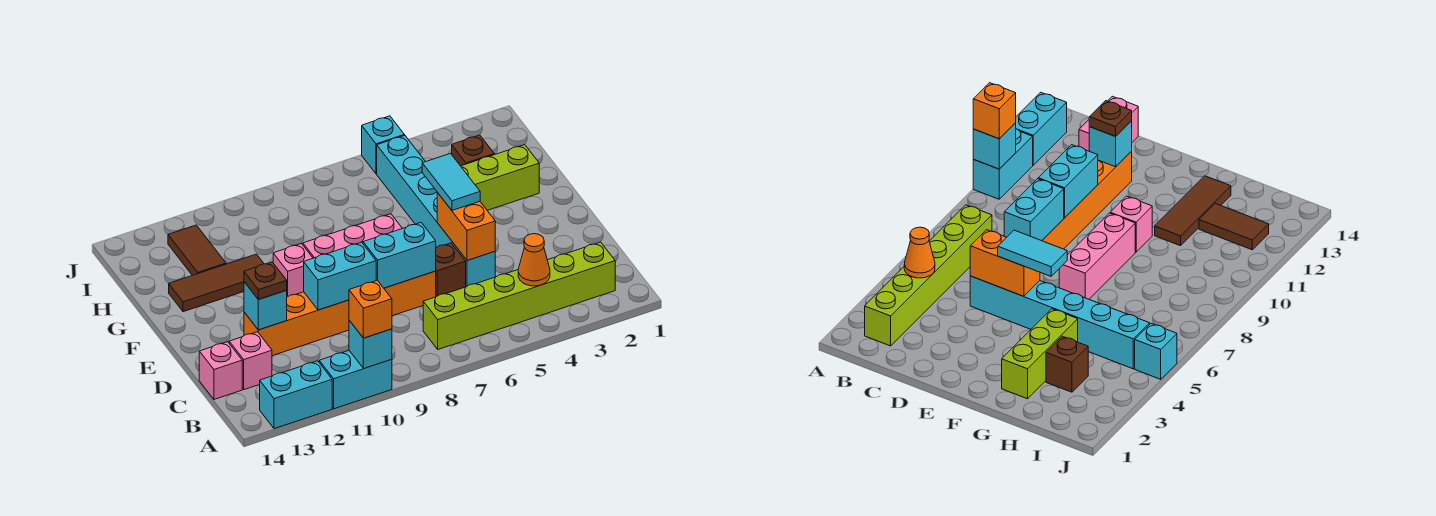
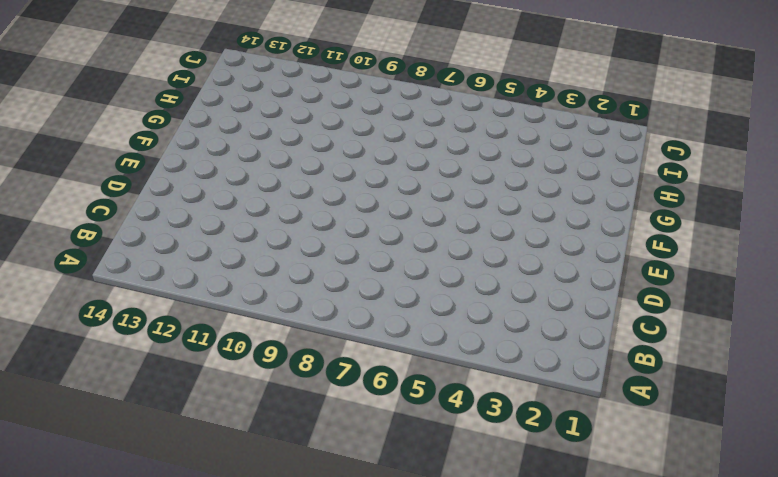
none -> cyan 1x2 brick [319,351,392,409]
none -> cyan 1x2 brick [260,361,332,429]
none -> lime 1x6 brick [423,242,615,349]

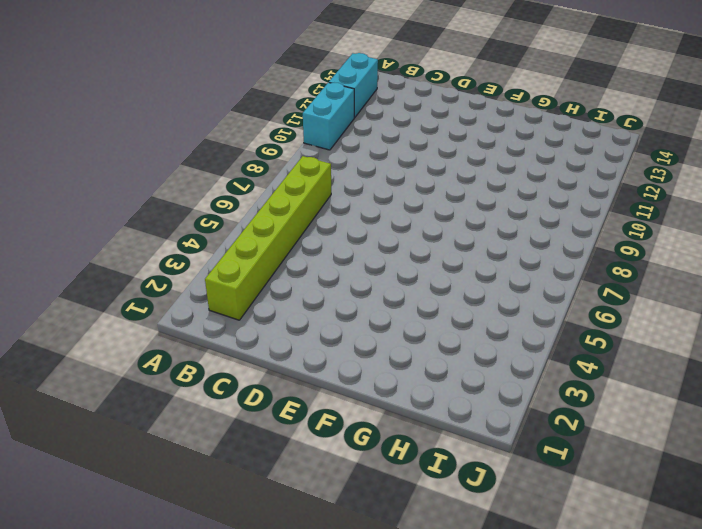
none -> pink 1x1 brick [229,332,272,390]
none -> pink 1x1 brick [199,342,242,399]
none -> cyan 1x6 brick [377,135,495,287]

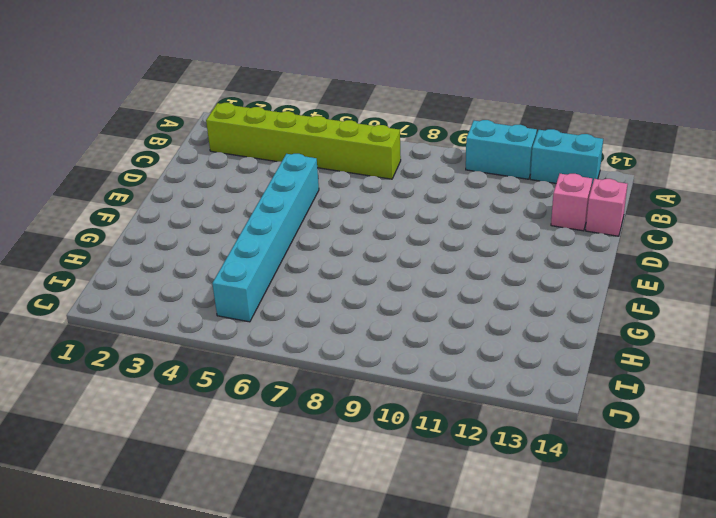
none -> brown 1x1 brick [436,243,466,297]
none -> orange 1x6 brick [244,271,436,356]
none -> pink 1x3 brick [303,214,402,258]

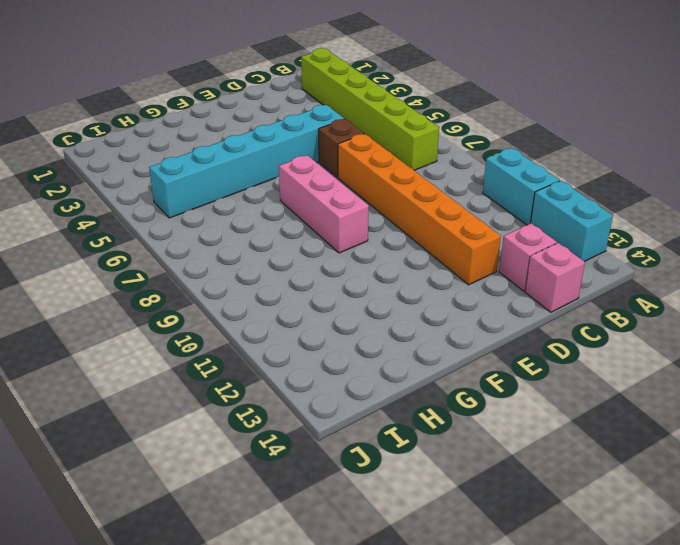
none -> pink 1x1 brick [273,244,313,297]
none -> lime 1x3 brick [461,145,539,210]
none -> brown 1x3 tile [169,254,264,312]

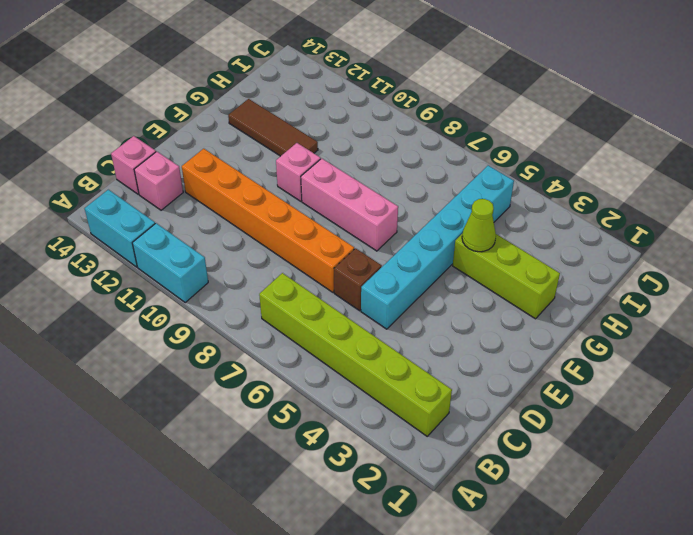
lime 1x1 cone [462,199,496,252] -> none
none -> brown 1x1 brick [452,135,494,166]
none -> brown 1x2 tile [168,225,226,275]
none -> cyan 1x1 brick [362,116,404,174]

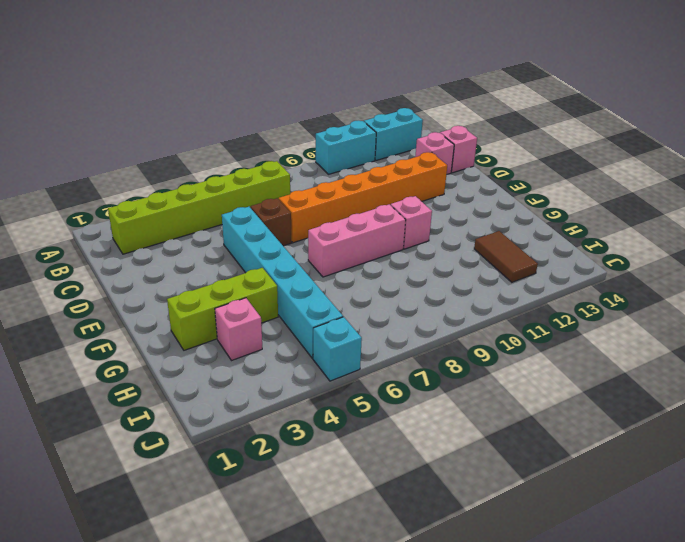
pink 1x1 brick [215,298,262,361] -> brown 1x1 brick [452,135,494,166]
none -> brown 1x3 tile [169,254,264,312]
none -> cyan 1x1 brick [349,320,392,369]
none -> orange 1x1 cone [518,234,550,286]

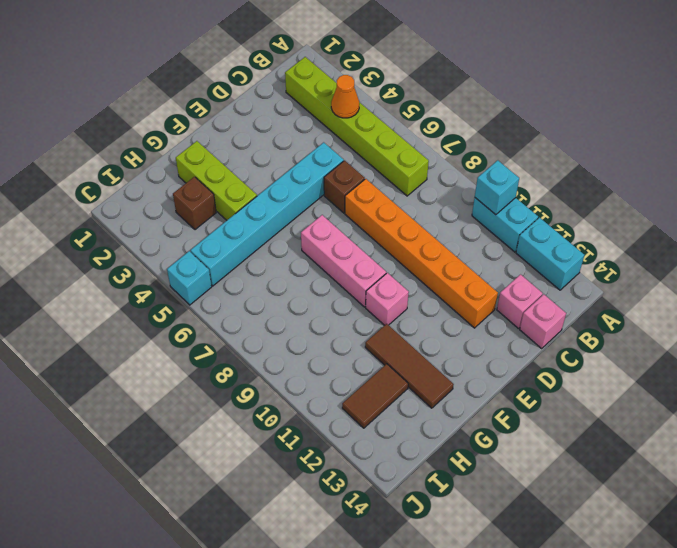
none -> orange 1x2 brick [437,193,495,261]
none -> cyan 1x2 brick [363,223,436,288]
none -> cyan 1x2 brick [304,242,376,310]

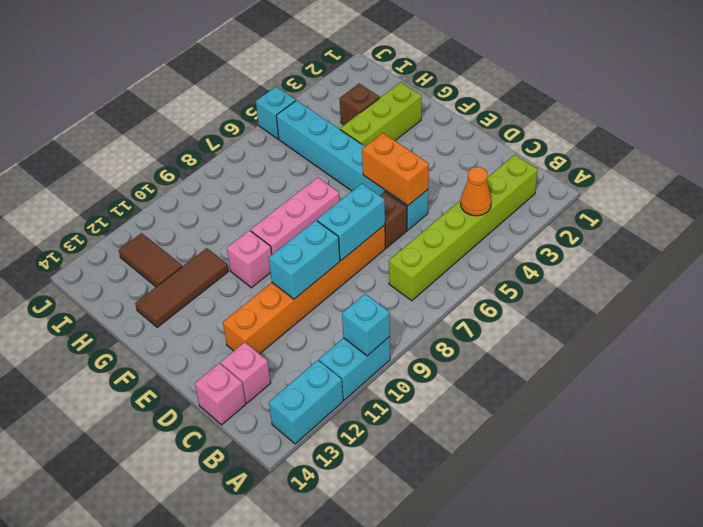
none -> cyan 1x1 brick [244,282,287,330]
none -> orange 1x1 brick [349,280,392,338]
none -> brown 1x1 plate [244,262,287,300]

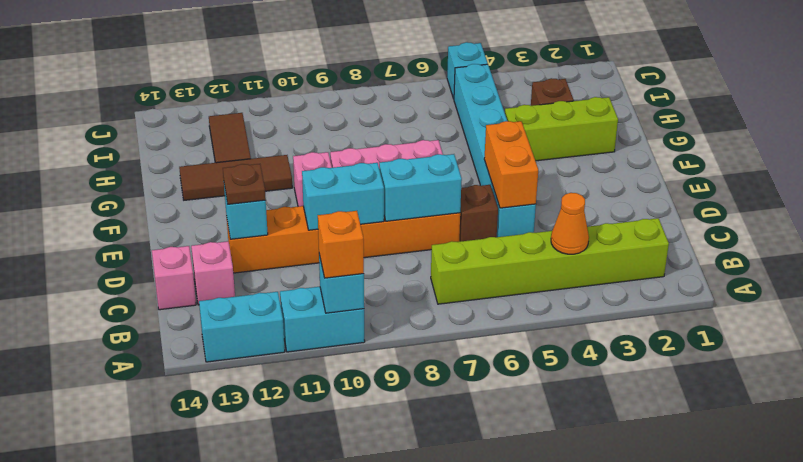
none -> cyan 1x2 tile [422,154,480,210]

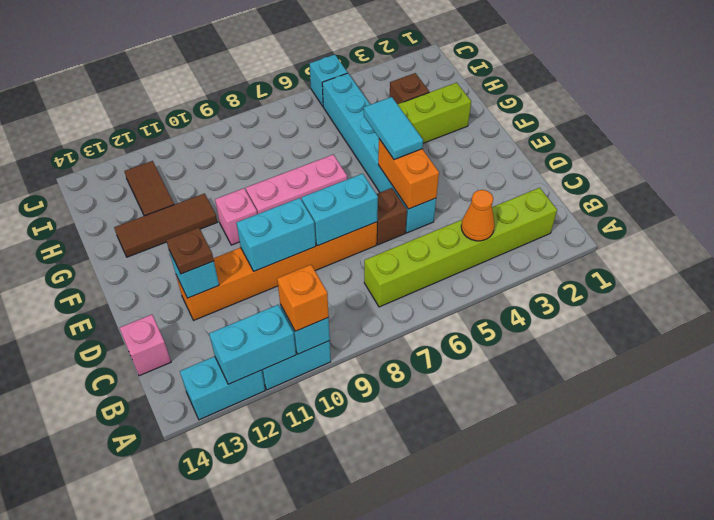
cyan 1x2 brick [209,305,296,384] -> none
none -> pink 1x1 brick [229,332,272,390]

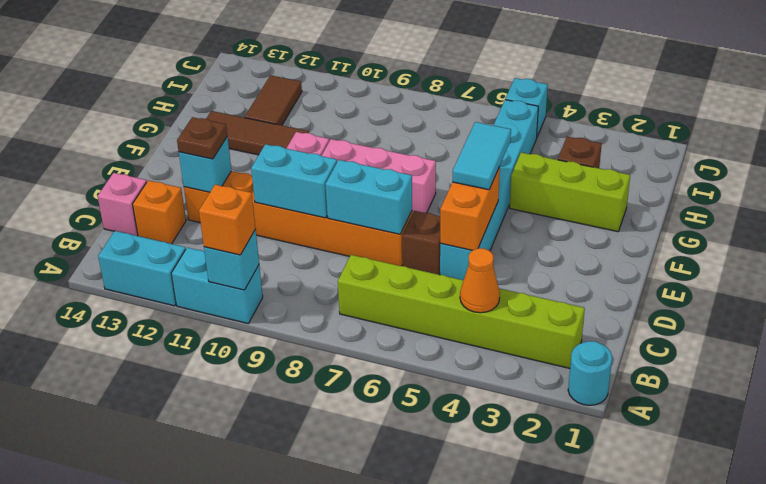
cyan 1x1 round brick [568,341,612,405] -> none
orange 1x1 brick [133,180,186,244] -> pink 1x1 brick [229,332,272,390]

